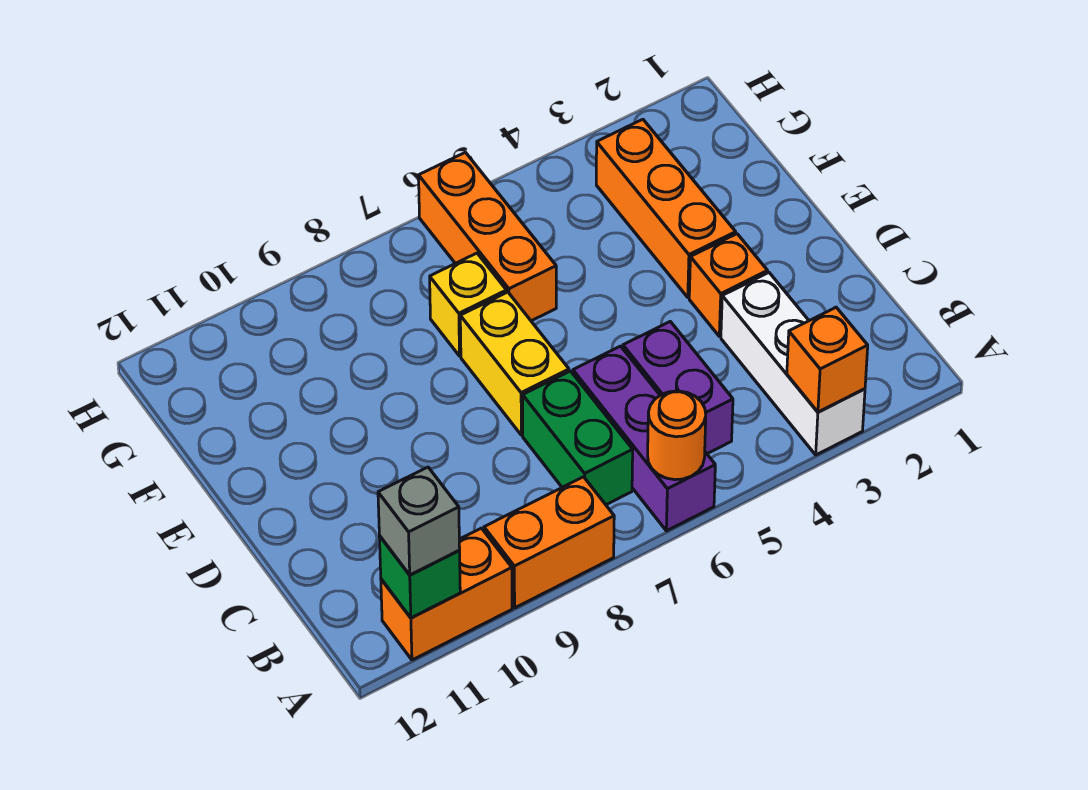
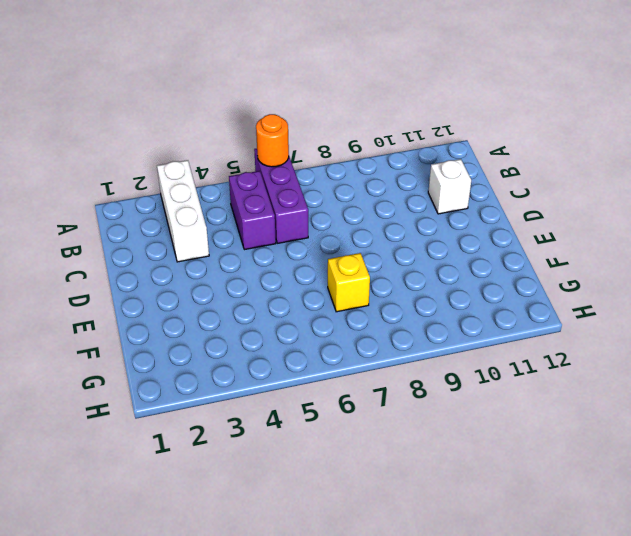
white 1x1 brick [428,159,471,214] -> none
none -> orange 1x2 brick [484,477,614,608]
none -> orange 1x2 brick [381,528,512,660]
none -> green 1x2 brick [523,371,633,505]

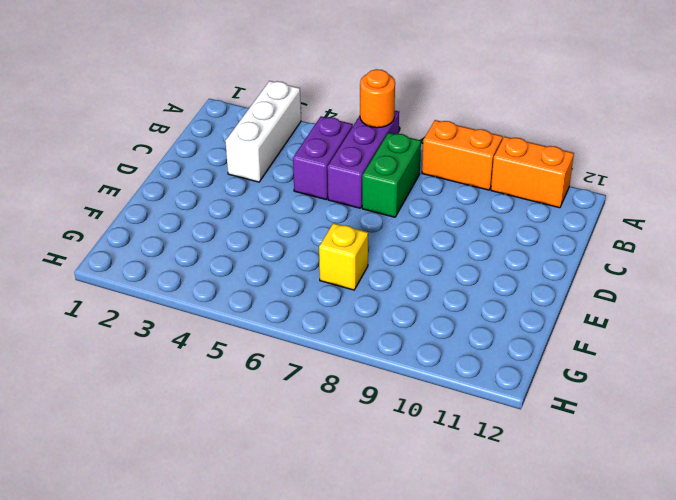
none -> orange 1x1 brick [689,234,768,336]
none -> yellow 1x2 brick [460,292,569,435]
none -> orange 1x3 brick [596,119,736,297]

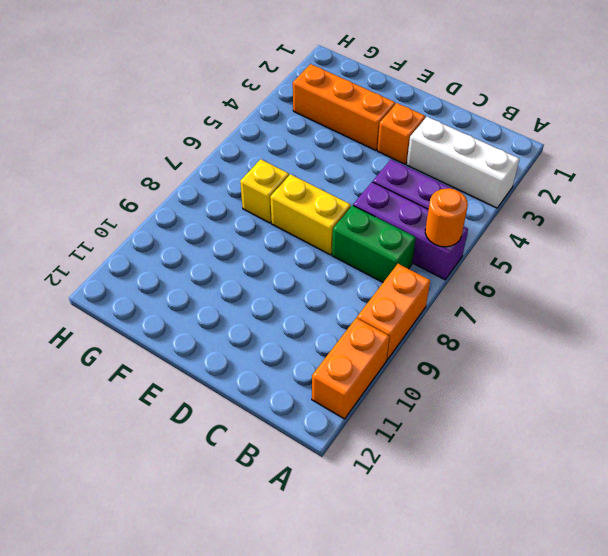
none -> orange 1x3 brick [419,152,556,321]
none -> orange 1x1 brick [787,307,868,412]
none -> green 1x1 brick [379,536,460,618]

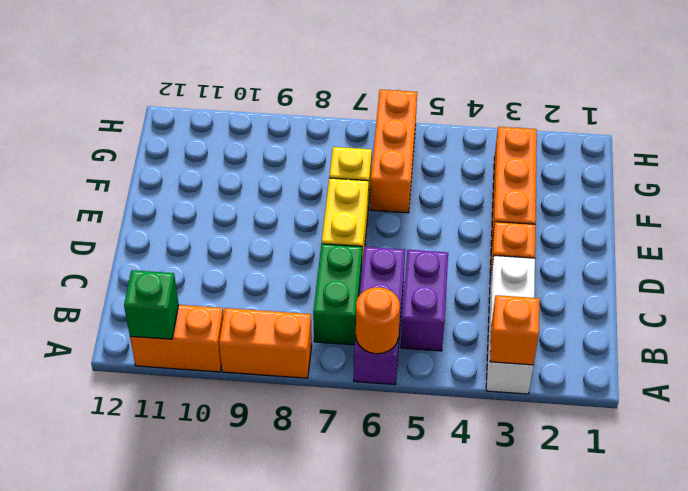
none -> grey 1x1 brick [378,467,460,575]

